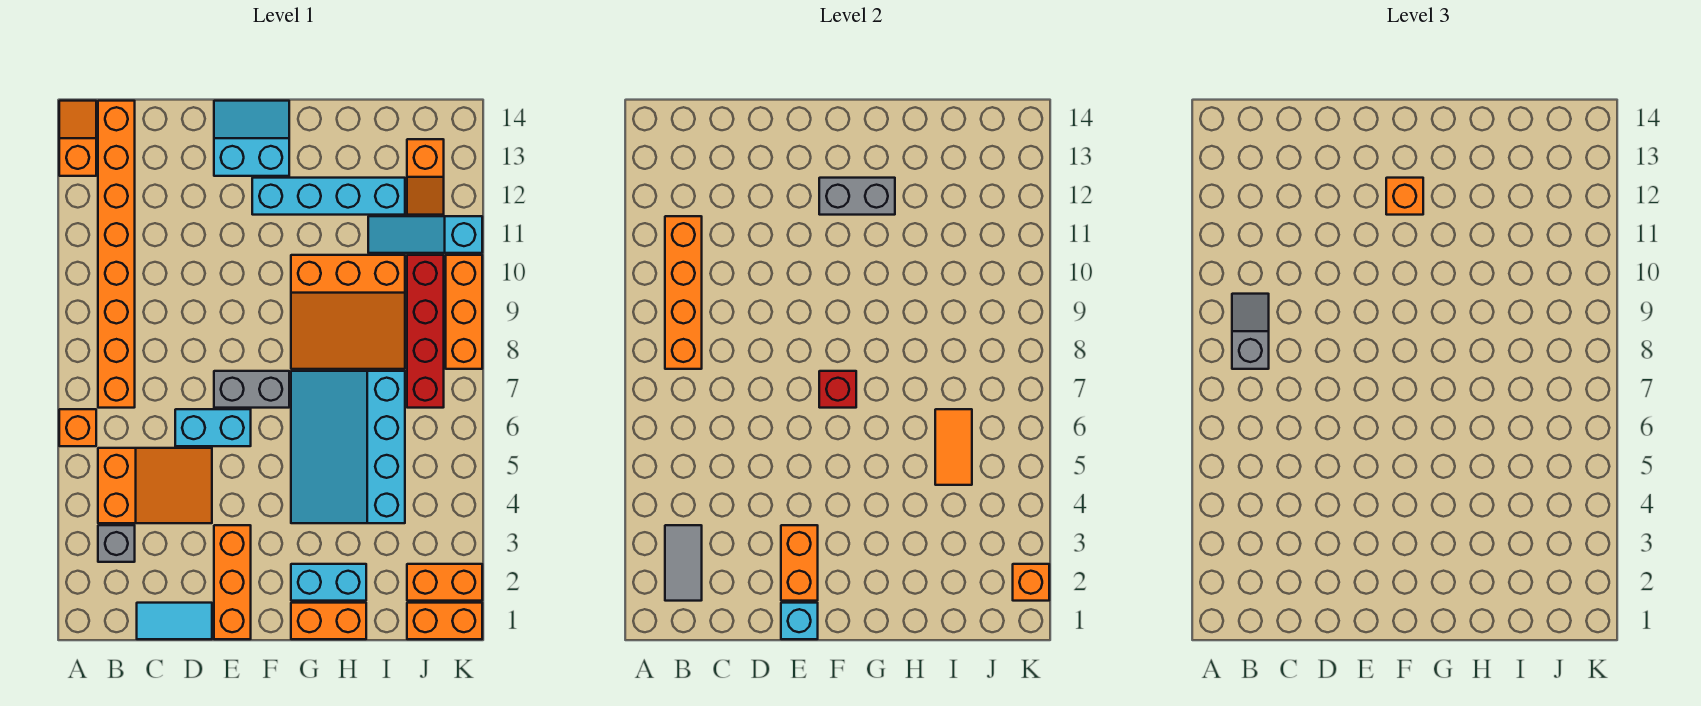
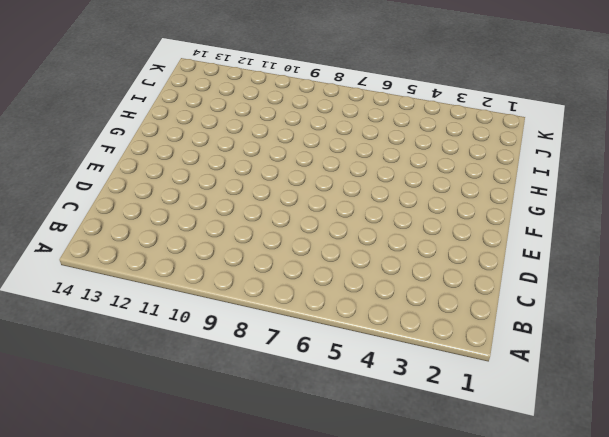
none -> orange 1x1 brick [59,409,96,446]
none -> orange 1x2 slope [59,101,96,176]
none -> grey 1x1 brick [98,525,135,562]
none -> orange 2x3 slope [98,448,212,523]

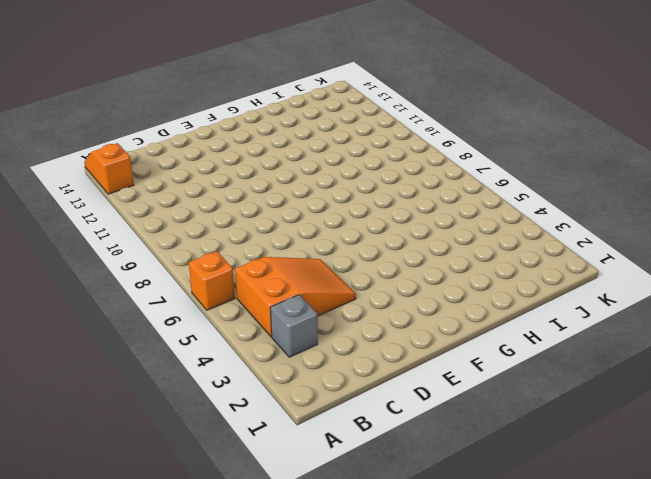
none -> orange 1x8 brick [98,101,135,408]
none -> cyan 1x2 tile [137,603,212,639]
none -> cyan 1x2 brick [175,409,251,446]
none -> orange 1x3 brick [214,525,251,639]

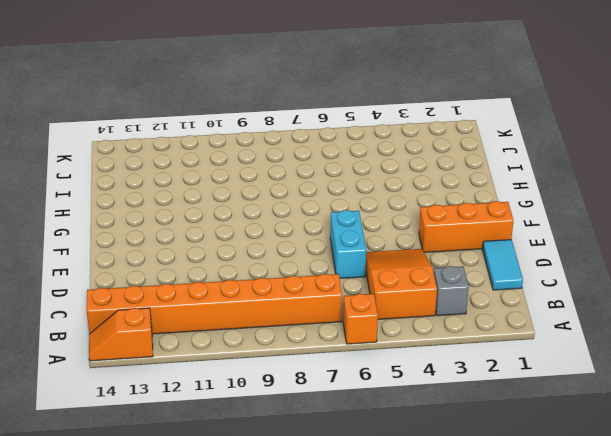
none -> grey 1x2 brick [214,371,289,408]
none -> cyan 2x2 slope [214,101,289,176]
none -> cyan 1x4 brick [252,178,405,215]
none -> orange 1x2 brick [291,603,366,639]

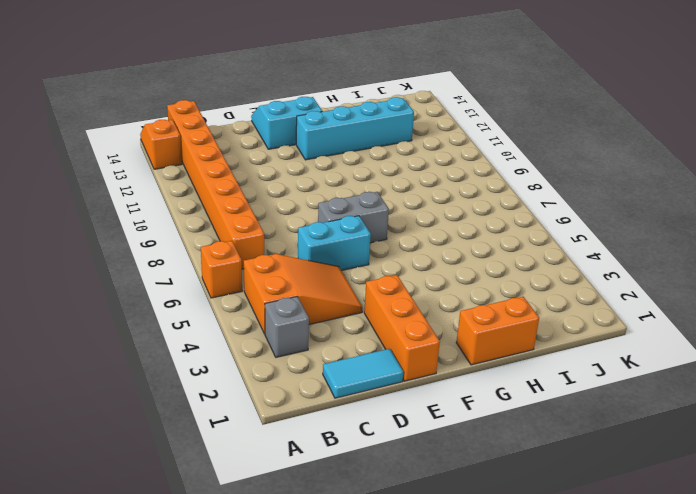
none -> cyan 1x2 brick [291,564,366,601]
none -> cyan 3x4 slope [291,371,405,523]
none -> orange 3x3 slope [291,255,405,369]
none -> cyan 1x3 slope [368,216,482,253]

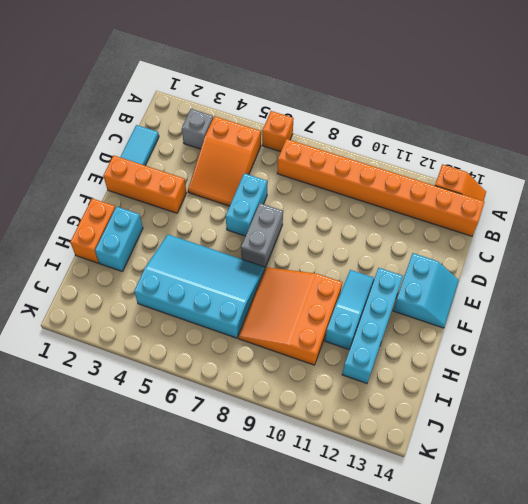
cyan 1x3 slope [325,270,374,349] -> cyan 1x3 slope moved to [368,216,482,253]
none -> orange 1x2 brick [407,603,482,639]
none -> orange 1x2 brick [407,564,482,601]
none -> red 1x4 brick [407,255,444,408]
none -> orange 1x2 slope [407,139,444,215]

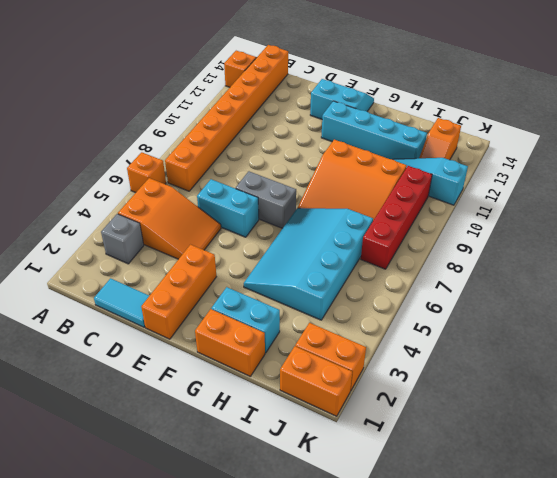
none -> orange 1x3 brick [446,255,482,369]
none -> grey 1x2 tile [665,525,702,601]
none -> orange 1x4 brick [665,216,702,369]
none -> cyan 1x1 brick [781,603,818,639]

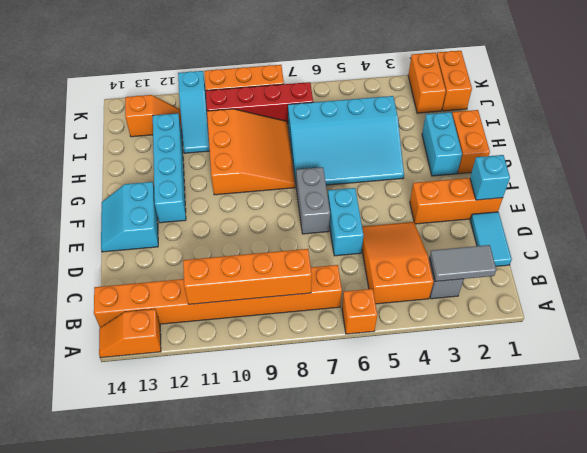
none -> orange 1x2 brick [781,525,818,601]
none -> red 1x1 brick [819,371,856,408]
none -> grey 1x2 brick [819,178,895,215]
none -> orange 1x2 tile [935,409,972,485]

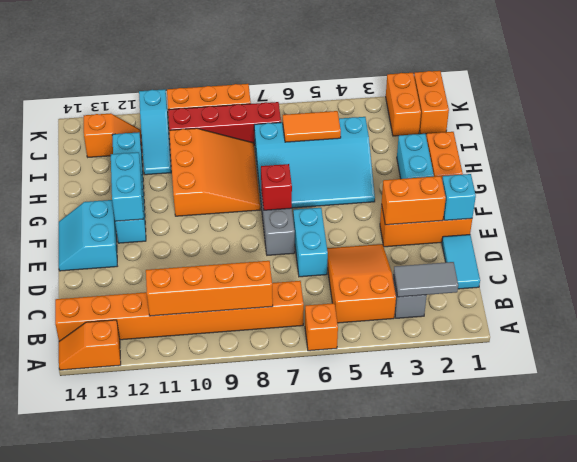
cyan 1x2 brick [111,152,143,221] -> grey 1x2 brick [819,178,895,215]
none -> orange 1x1 brick [1013,564,1049,601]
none -> grey 1x2 slope [1232,294,1269,369]
none -> orange 1x1 brick [1386,178,1423,215]

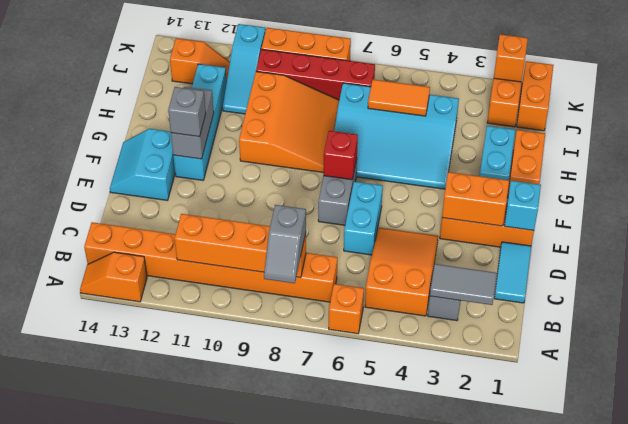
grey 1x2 slope [264,205,306,283] -> grey 1x2 slope turned to [1232,294,1269,369]
grey 1x1 brick [168,87,206,137] -> orange 1x1 brick [1386,178,1423,215]

